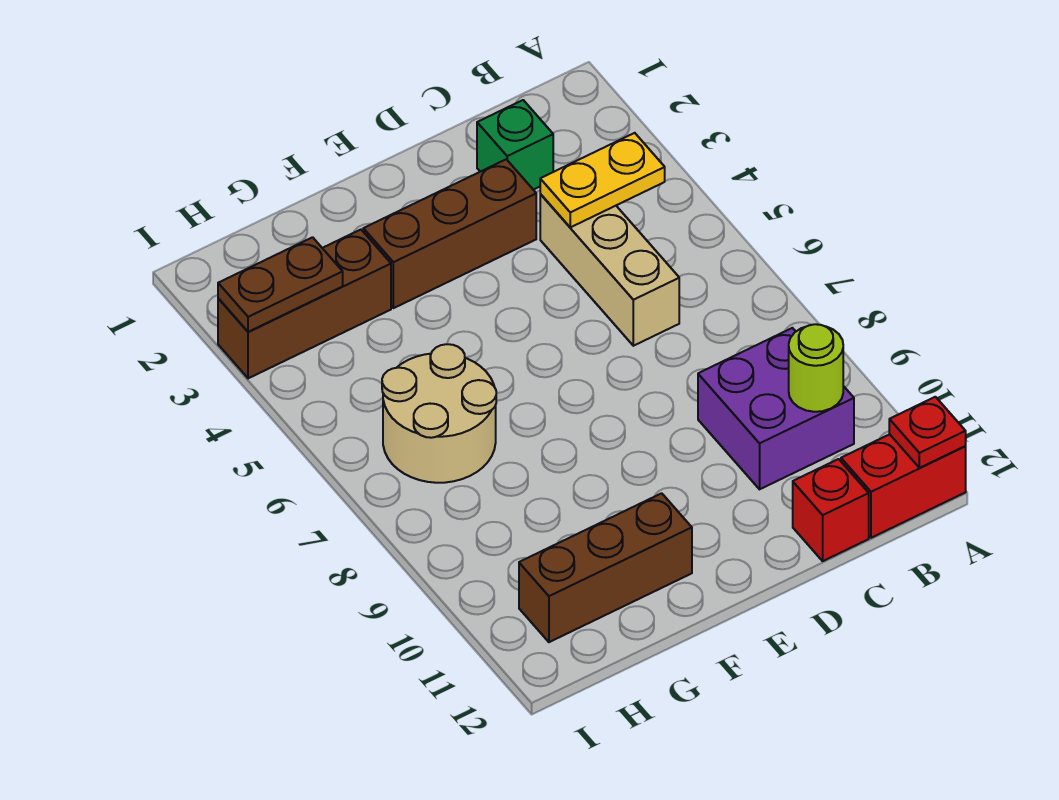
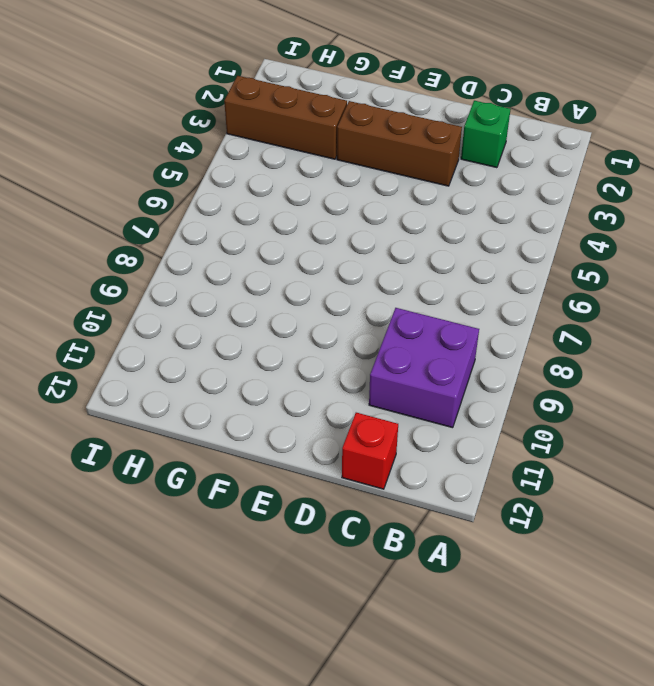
none -> red 1x2 brick [841,434,966,538]
none -> tan 1x3 brick [540,194,679,346]
none -> brown 1x3 brick [519,493,692,642]

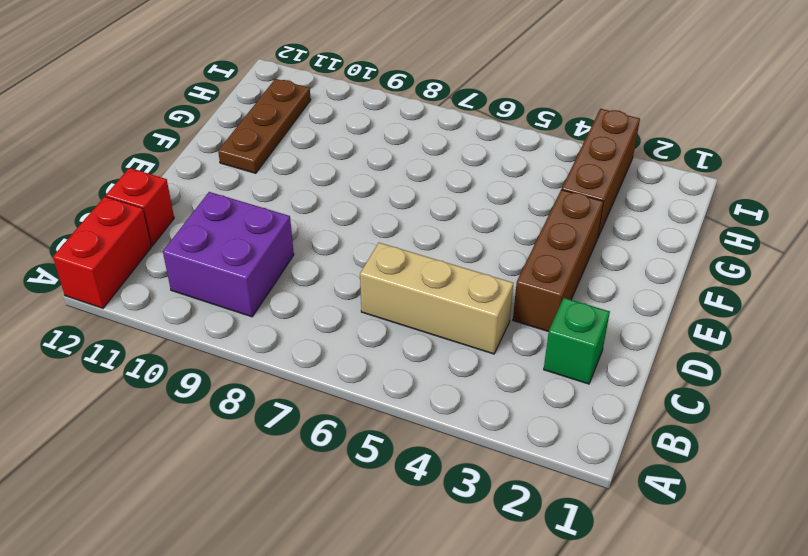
brown 1x3 plate [218,79,311,173] -> brown 1x3 brick [519,493,692,642]
none -> tan 2x2 round brick [382,344,496,483]
none -> red 1x1 plate [889,397,966,468]
none -> yellow 1x2 plate [540,133,665,227]

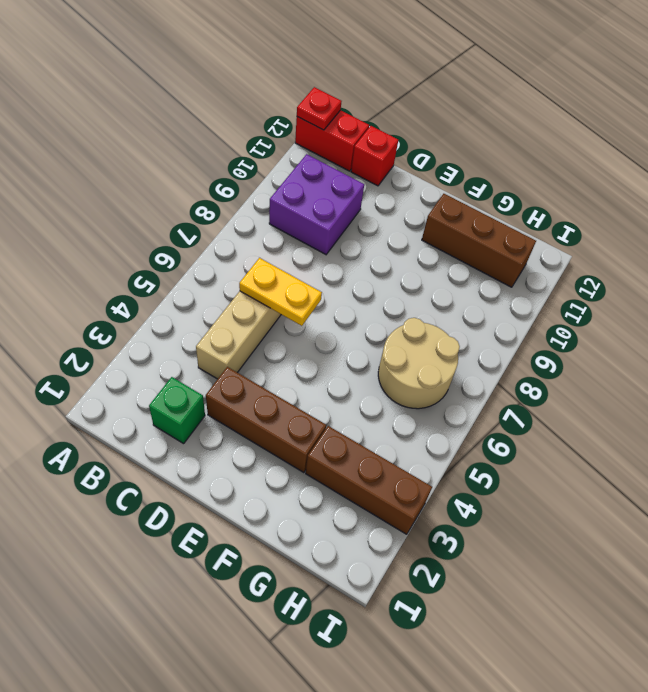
yellow 1x2 plate [239,258,322,326] -> yellow 1x2 plate moved to [540,133,665,227]
none -> lime 1x1 round brick [789,324,843,412]
none -> brown 1x2 plate [218,237,343,332]

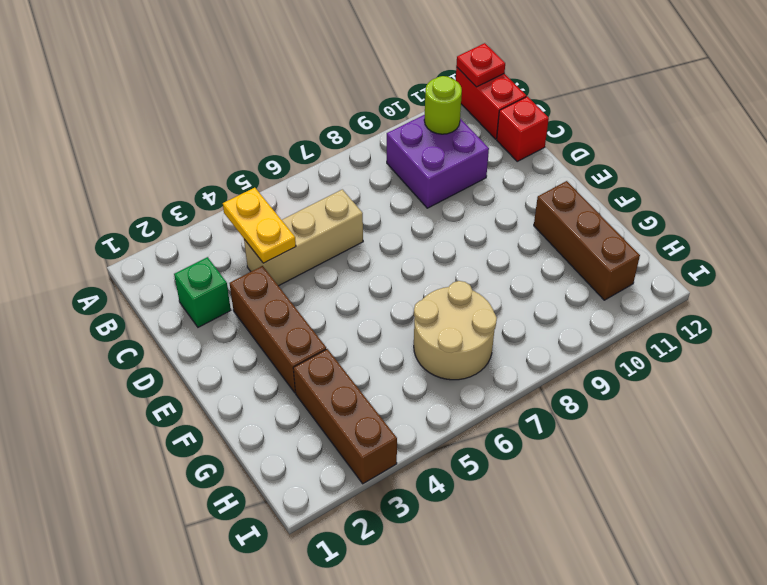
none -> brown 1x2 plate [218,237,343,332]

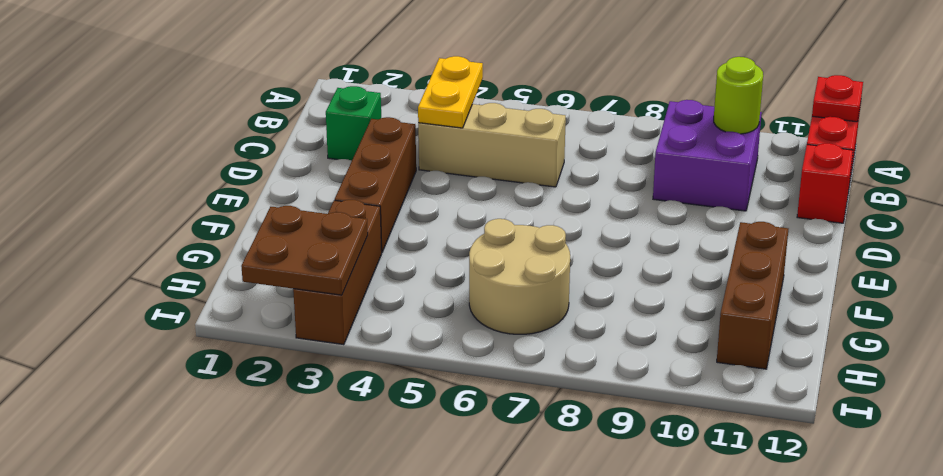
brown 2x2 plate [241,206,368,295] -> brown 1x2 plate [218,237,343,332]

